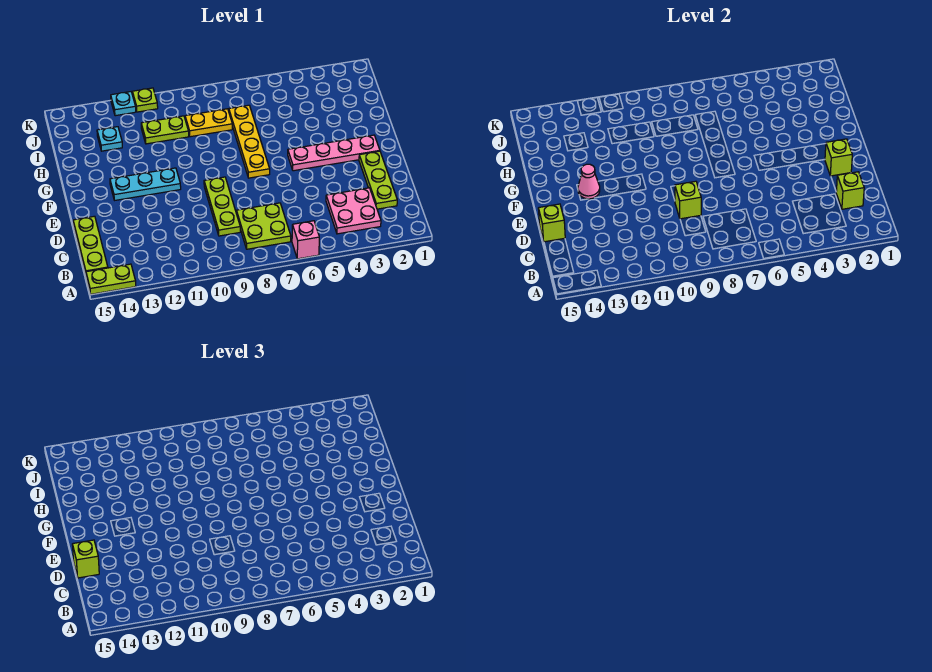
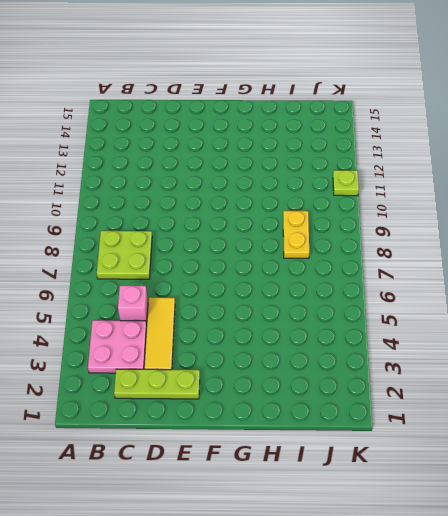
pink 1x1 brick [118,285,148,325] -> pink 1x1 brick moved to [292,221,319,259]
yellow 1x3 tile [144,297,175,370] -> none
none -> lime 1x2 plate [86,264,136,294]
none -> lime 1x3 plate [73,216,108,274]
none -> lime 1x3 plate [204,177,240,236]

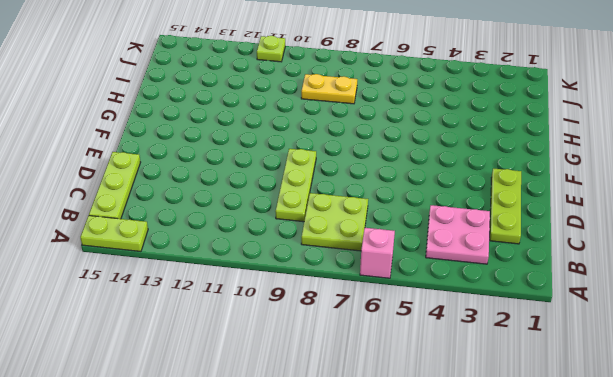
none -> pink 1x4 plate [288,135,380,171]
none -> yellow 1x4 plate [229,105,270,178]
none -> cyan 1x3 plate [110,168,181,200]

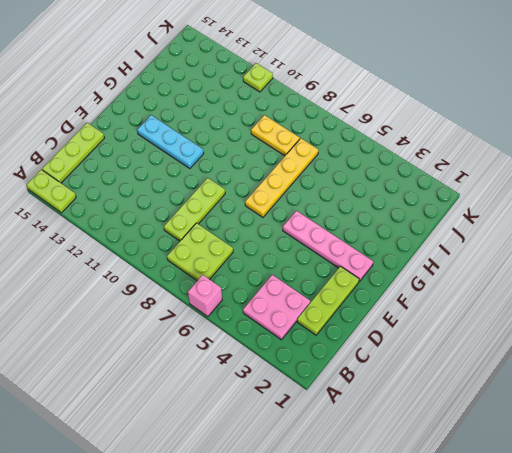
none -> lime 1x2 plate [141,116,189,144]
none -> cyan 1x1 plate [97,127,122,151]
none -> cyan 1x1 plate [111,92,136,116]

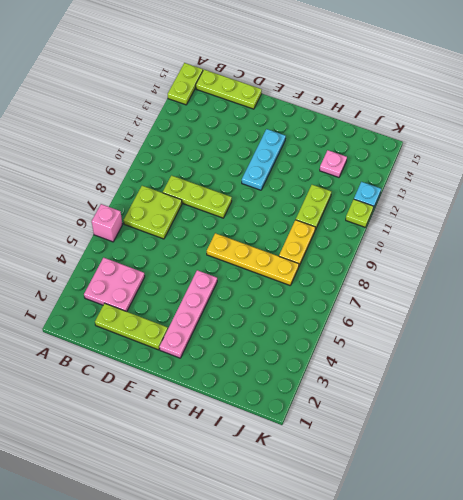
pink 1x1 plate [320,150,347,177] -> cyan 1x1 plate [97,127,122,151]
none -> lime 1x1 brick [836,172,864,209]
none -> lime 1x1 brick [675,181,701,219]
none -> lime 1x1 brick [538,204,565,242]

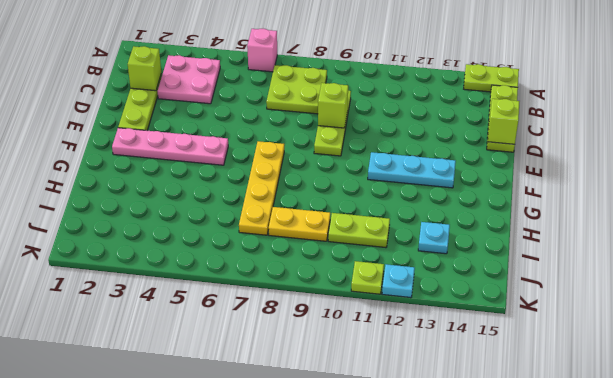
none -> lime 1x1 brick [825,139,852,176]
none -> pink 1x1 cone [578,164,600,199]
none -> lime 1x1 brick [72,540,99,578]

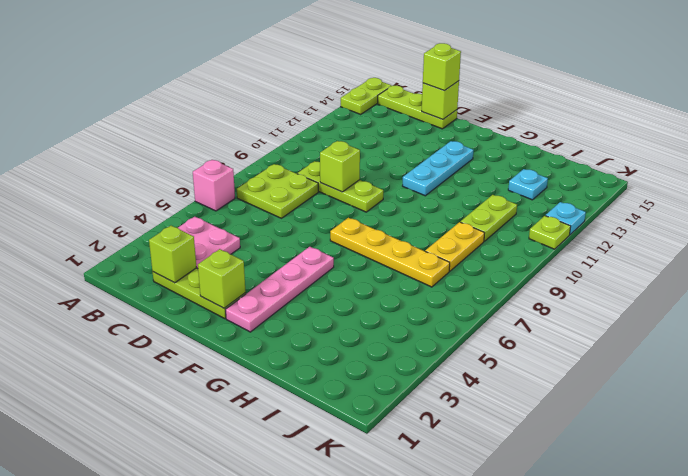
none -> pink 1x1 cone [578,164,600,199]

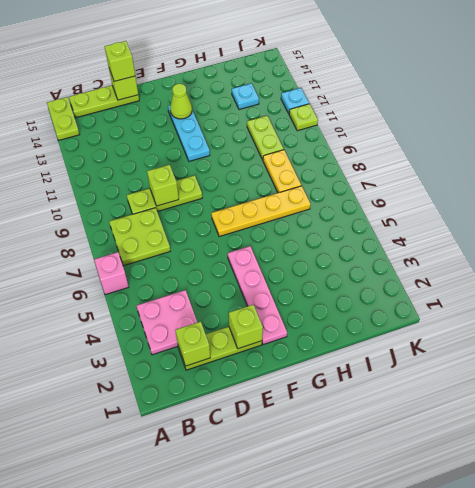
lime 1x1 cone [170,84,192,119] -> pink 1x1 cone [578,164,600,199]

